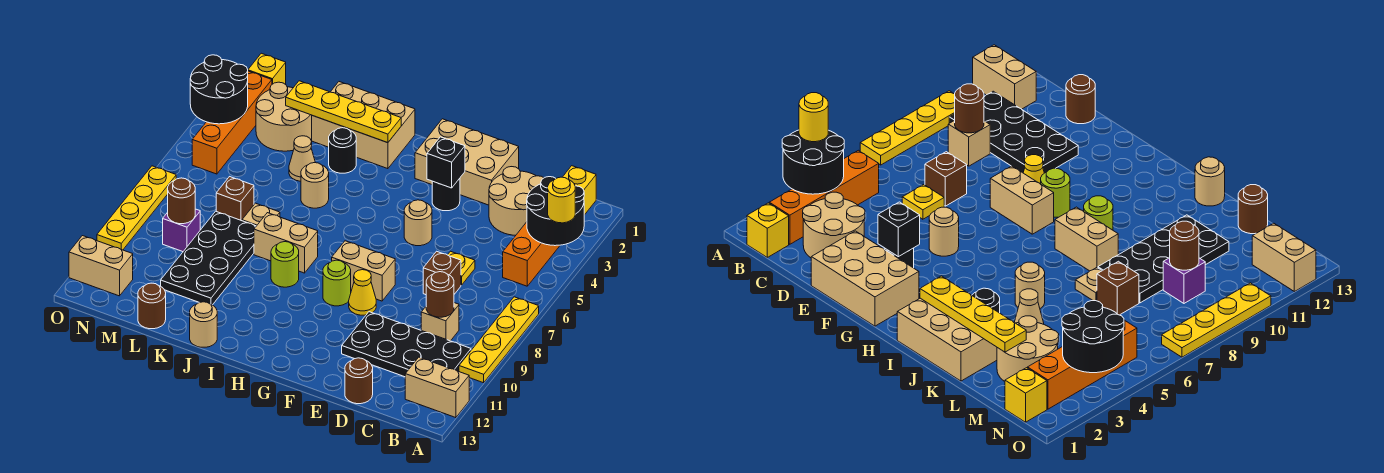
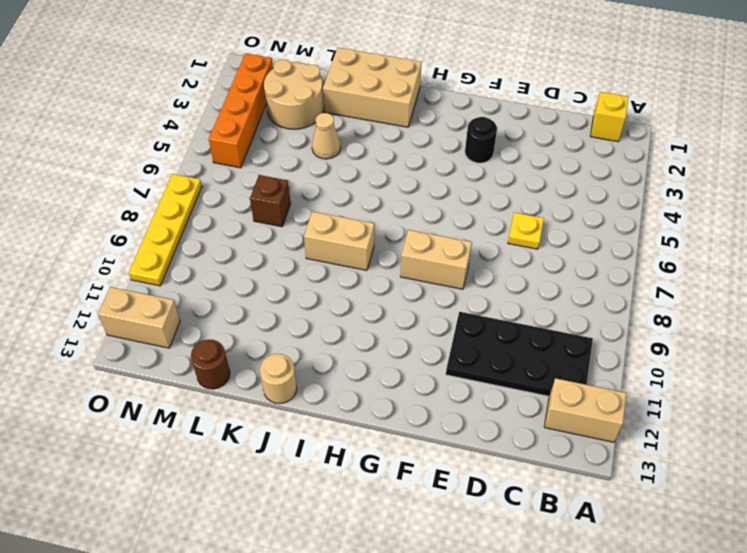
none -> yellow 1x4 plate [459,297,539,383]
none -> orange 1x4 brick [503,222,560,286]
none -> tan 2x2 round brick [489,167,543,235]
none -> tan 1x1 brick [421,303,459,341]

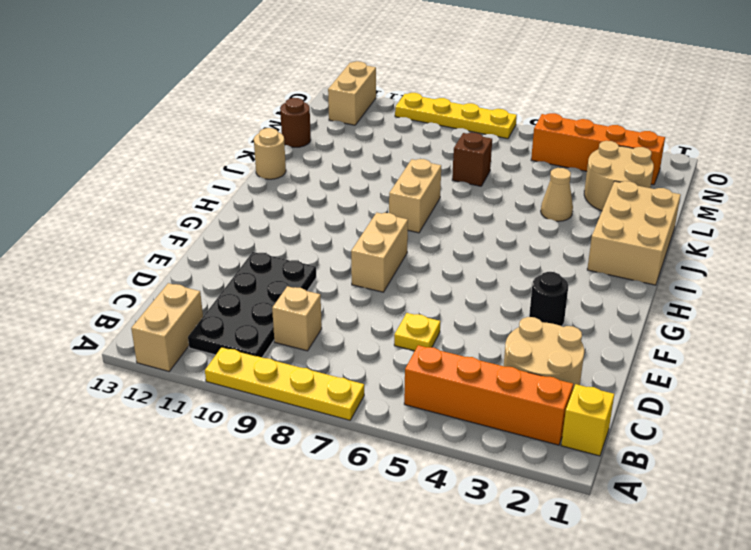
none -> brown 1x1 brick [423,251,461,295]
none -> brown 1x1 round brick [345,358,373,404]
none -> tan 2x3 brick [415,119,519,205]
none -> tan 1x1 round brick [404,200,432,246]

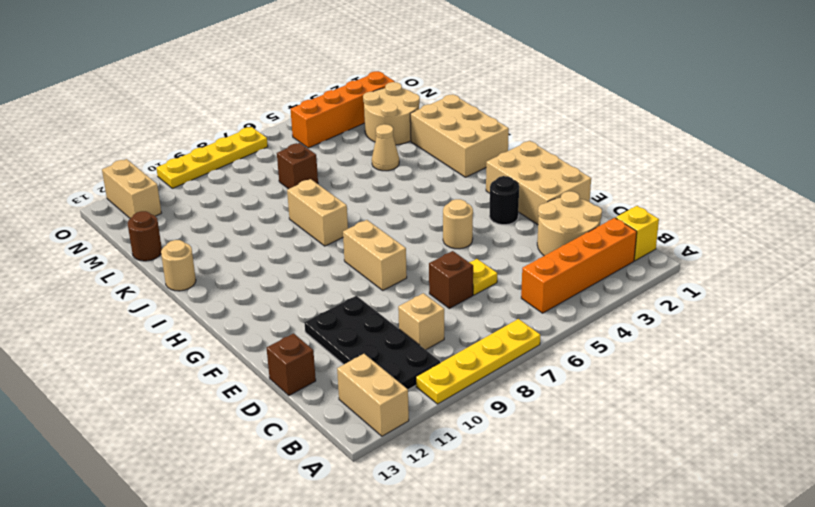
brown 1x1 brick [267,333,316,395] -> brown 1x1 round brick [345,358,373,404]
none -> yellow 1x1 cone [349,270,376,315]
none -> lime 1x1 round brick [323,260,351,306]
none -> lime 1x1 round brick [271,242,299,287]
none -> black 1x1 round brick [329,128,356,173]

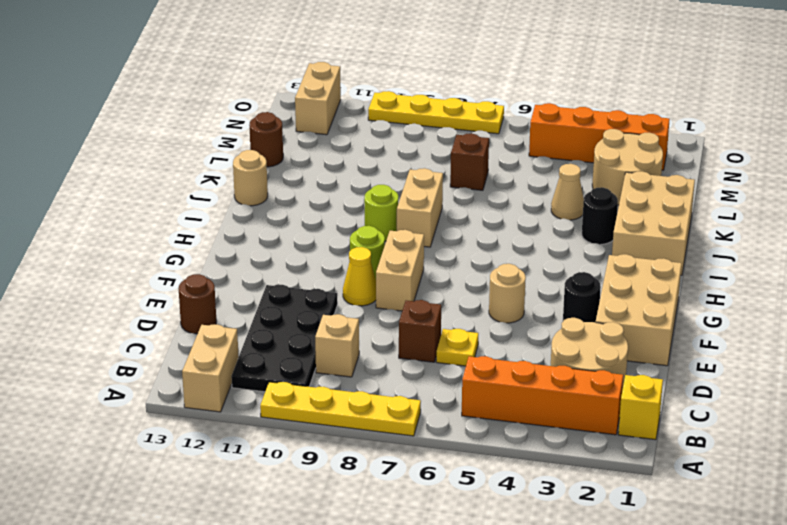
none -> tan 1x1 round brick [301,163,329,208]
none -> tan 1x1 plate [242,203,280,226]
none -> black 2x4 plate [161,211,256,305]
none -> purple 1x1 brick [163,209,200,252]

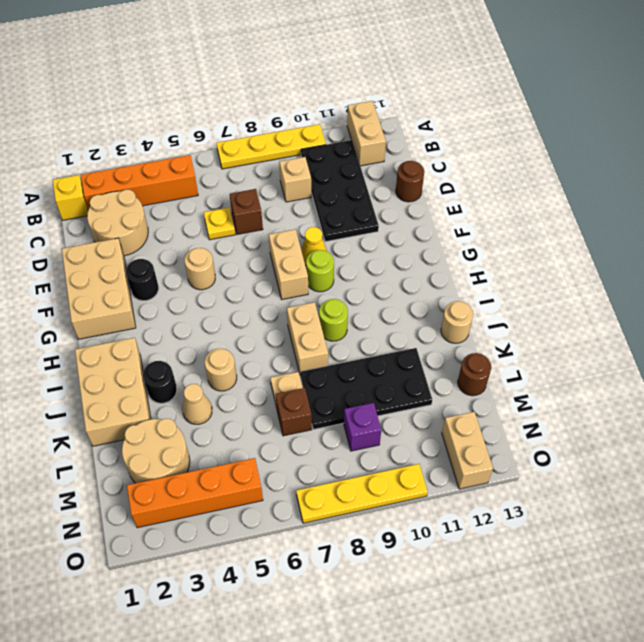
none -> yellow 1x1 brick [248,53,286,84]
none -> black 2x2 round brick [527,177,584,246]
none -> brown 1x1 round brick [426,272,454,317]
none -> black 1x1 brick [427,137,465,188]

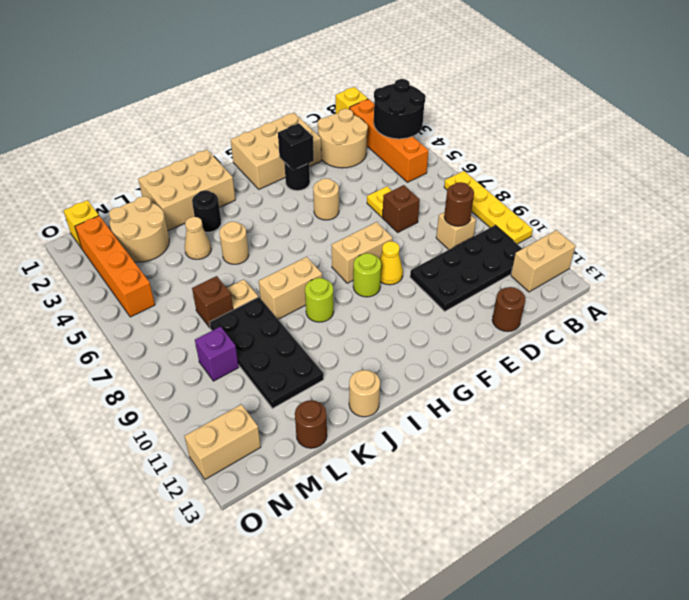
none -> yellow 1x4 plate [97,166,176,250]
none -> yellow 1x4 plate [286,81,401,143]
none -> brown 1x1 round brick [168,178,195,224]
none -> black 2x2 round brick [190,55,248,124]

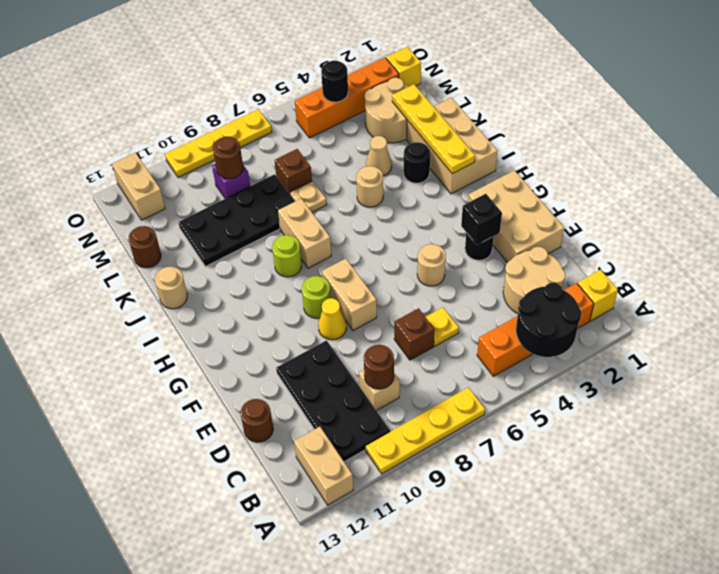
black 1x1 round brick [321,60,348,102] -> black 2x2 round brick [190,55,248,124]
none -> yellow 1x1 round brick [548,177,575,223]

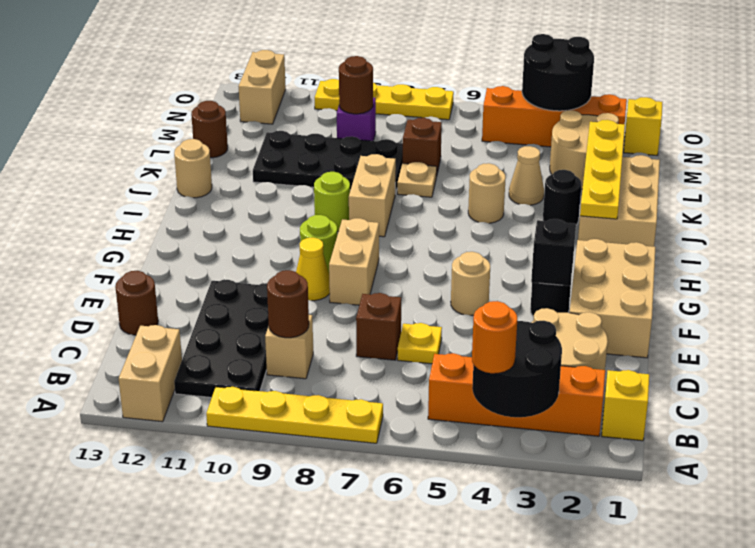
orange 1x1 round brick [472,301,517,373] -> yellow 1x1 round brick [548,177,575,223]

